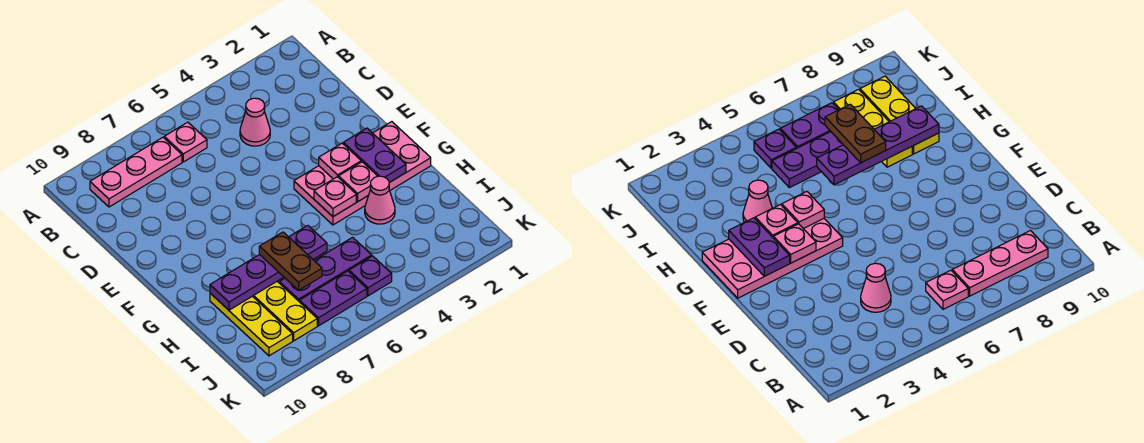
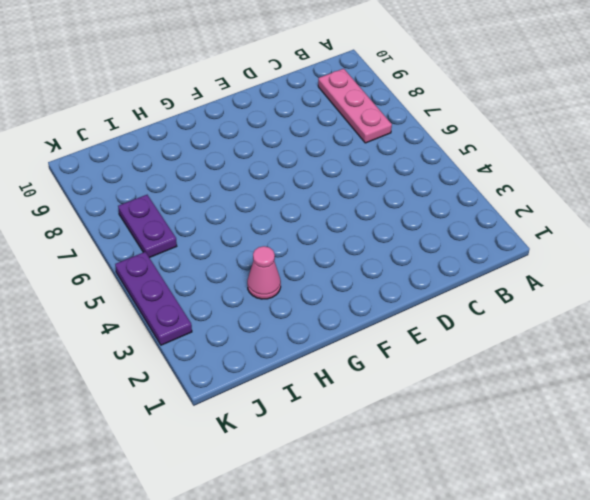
purple 1x3 plate [115,252,192,345] -> purple 1x3 plate moved to [279,237,372,301]
none -> pink 1x1 plate [164,122,207,162]
none -> pink 1x1 cone [240,98,270,146]
none -> pink 2x4 plate [294,122,431,225]

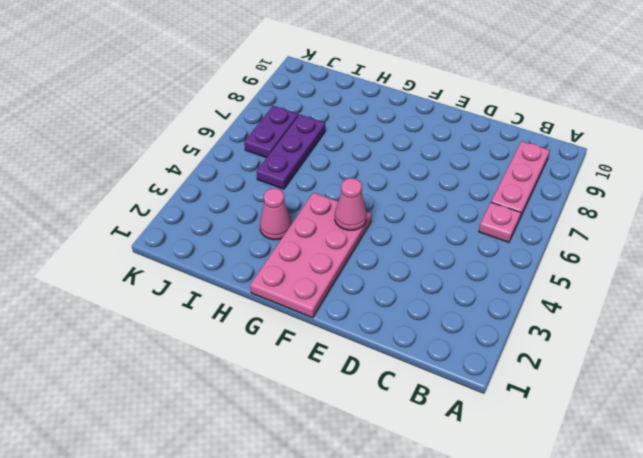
pink 1x1 cone [335,178,367,230] -> pink 1x1 cone moved to [240,98,270,146]
none -> yellow 1x3 plate [253,282,317,341]
none -> yellow 1x3 plate [210,293,293,356]
none -> purple 1x1 plate [349,256,392,296]

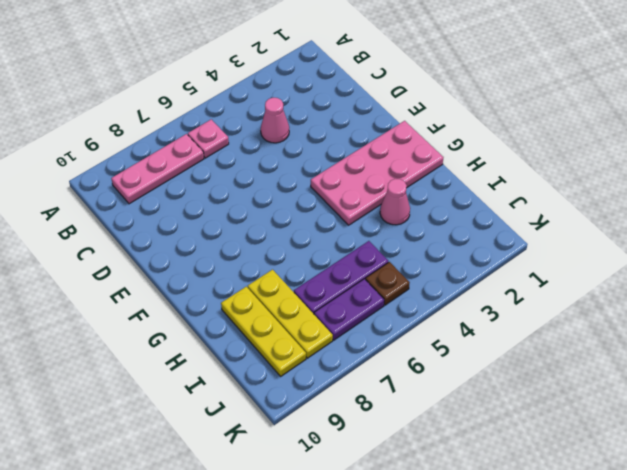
brown 1x1 plate [366,262,410,305] -> purple 1x1 plate [349,256,392,296]
none -> purple 1x2 plate [343,128,406,182]
none -> pink 1x1 plate [319,143,361,179]
none -> pink 1x1 plate [339,162,378,201]

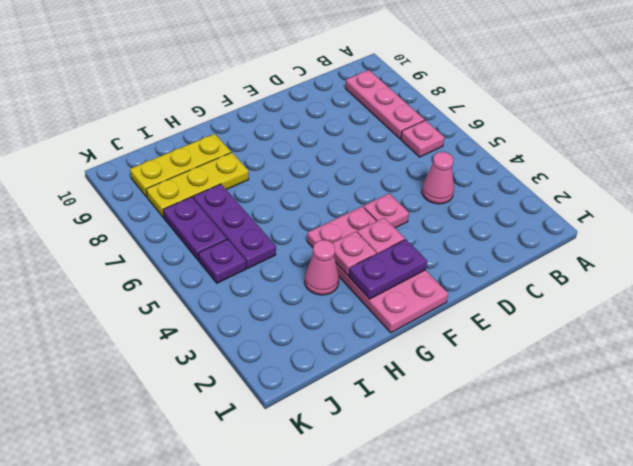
pink 1x1 plate [364,193,409,228] -> pink 1x1 plate moved to [314,177,356,217]
none -> purple 1x4 plate [210,225,327,310]
none -> brown 1x2 plate [259,232,322,290]

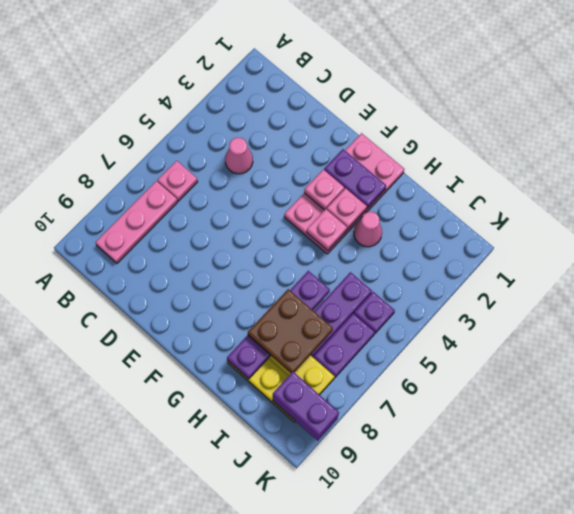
brown 2x2 plate [248,289,333,373] -> brown 1x2 plate [259,232,322,290]
purple 1x2 brick [273,372,339,441] -> none

